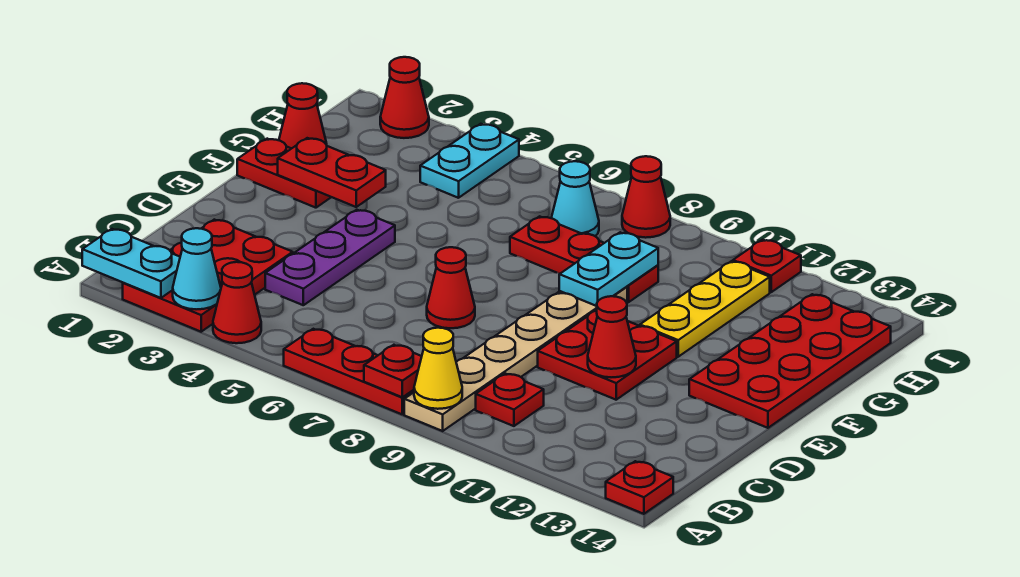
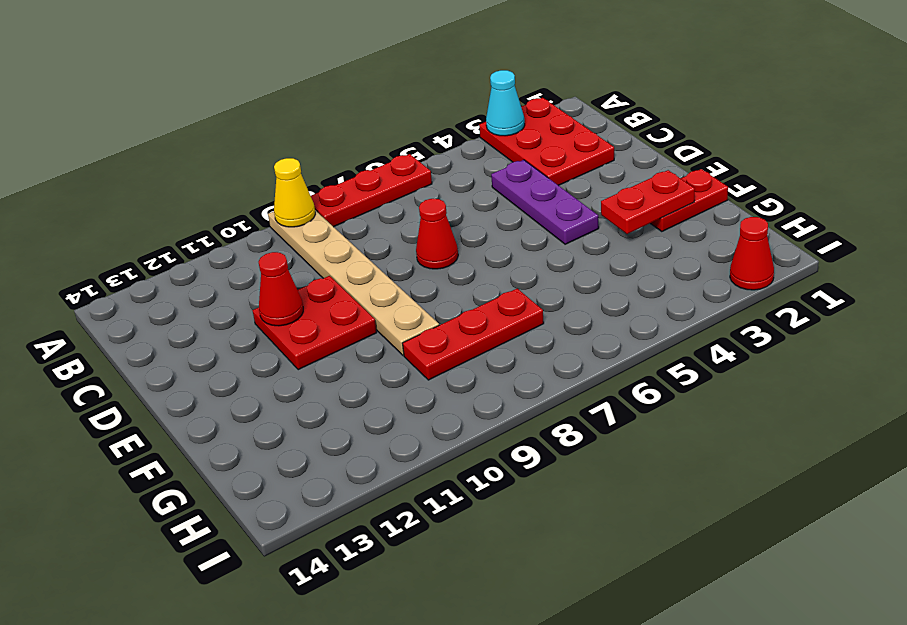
none -> red 1x1 cone [213,262,261,343]
none -> red 1x1 plate [606,461,673,514]
none -> red 1x1 plate [476,374,544,426]

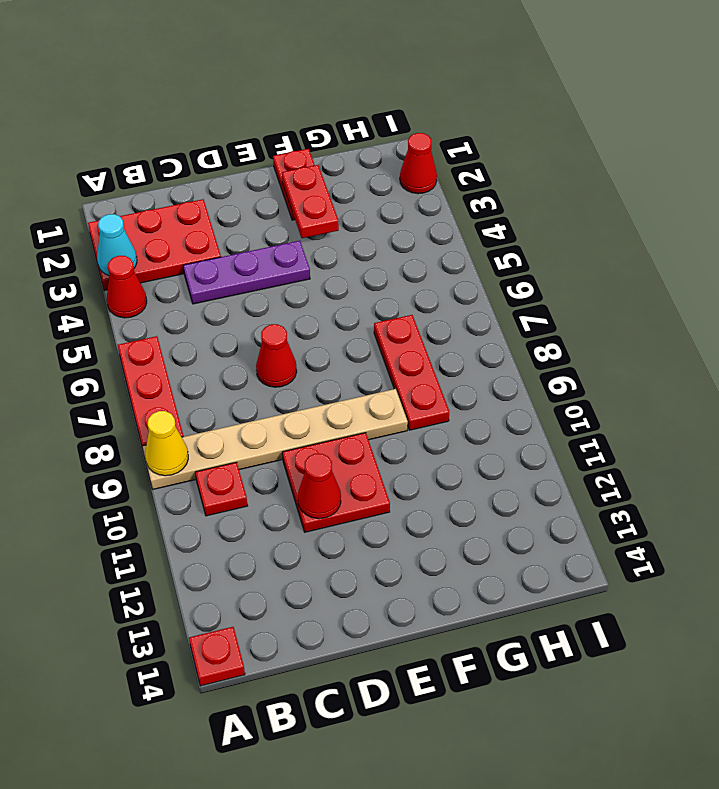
none -> red 2x4 plate [689,294,891,428]
none -> yellow 1x3 plate [640,261,770,357]
none -> red 1x1 cone [279,83,327,148]

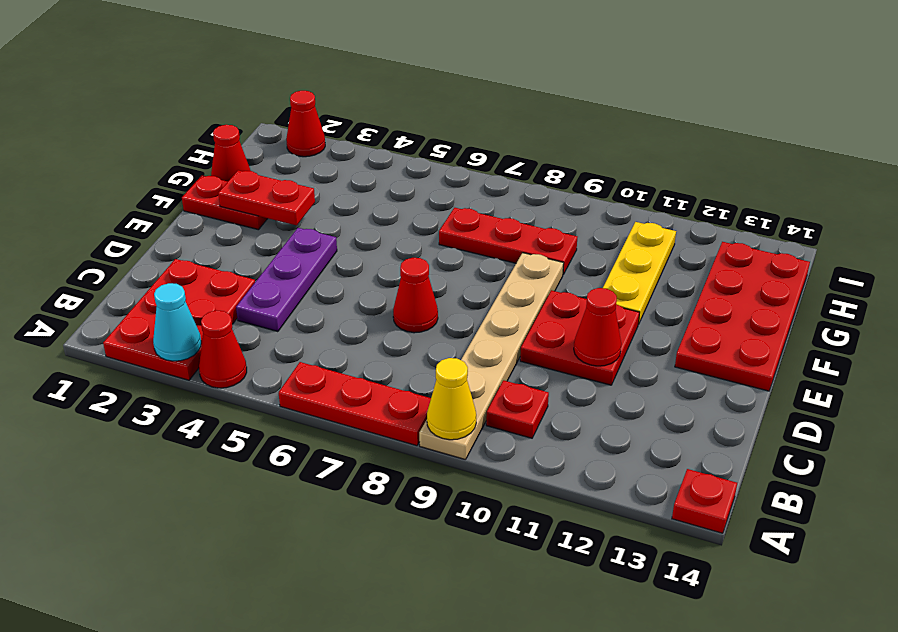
none -> cyan 1x2 plate [420,124,519,198]
none -> cyan 1x1 cone [552,161,599,236]
none -> red 1x1 cone [622,156,670,238]

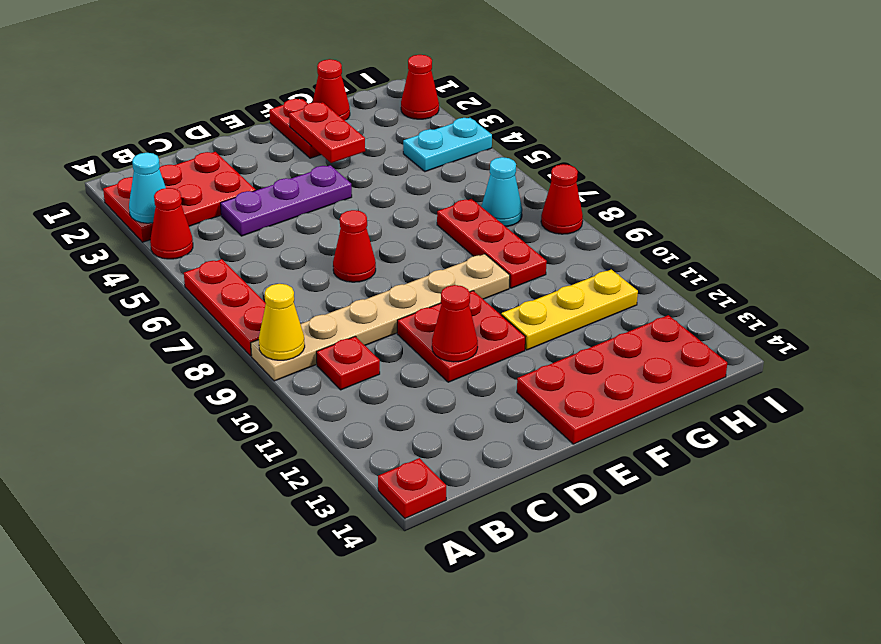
none -> red 1x1 plate [733,240,801,292]
none -> cyan 1x2 plate [82,229,180,298]
none -> red 1x1 plate [364,345,422,397]

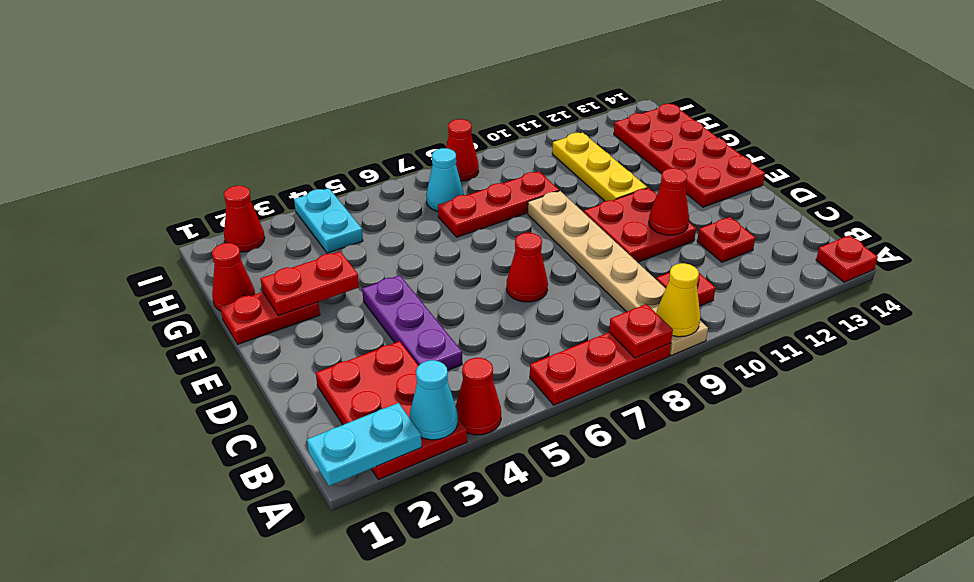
red 1x1 plate [697,217,755,262] -> red 1x1 plate moved to [733,240,801,292]
none -> cyan 1x2 plate [559,232,658,306]

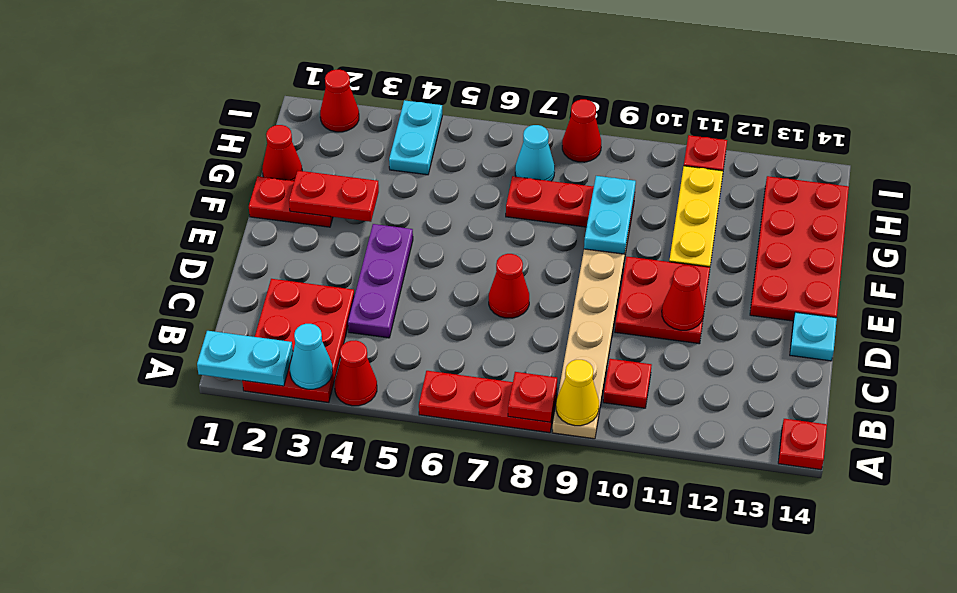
cyan 1x1 plate [790,312,837,361] -> none

